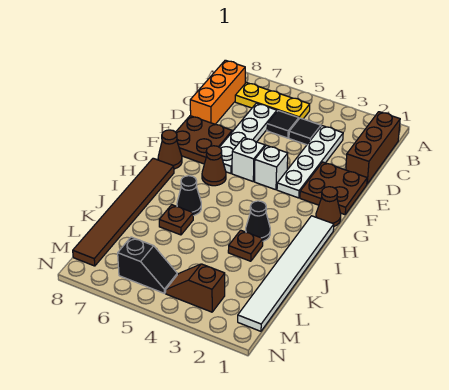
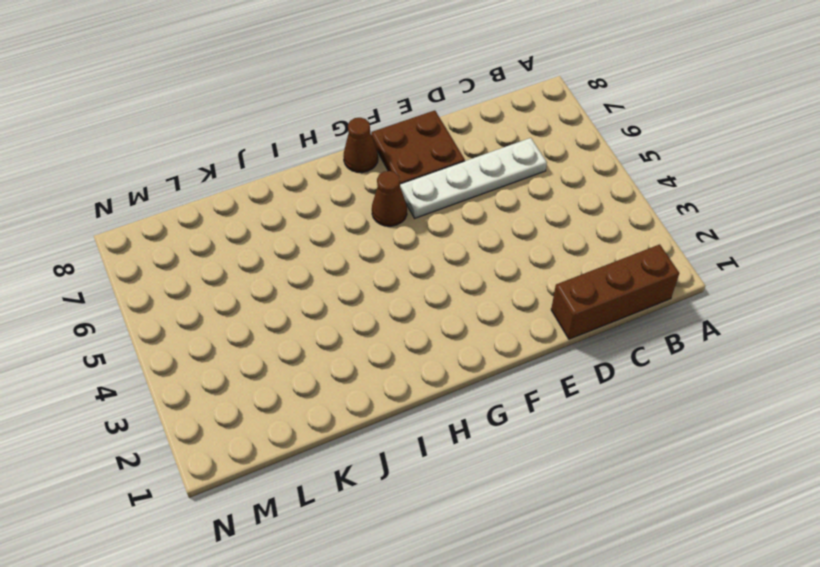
none -> yellow 1x3 plate [235,83,310,119]
none -> orange 1x3 brick [190,60,245,124]
none -> white 1x4 plate [277,126,343,198]

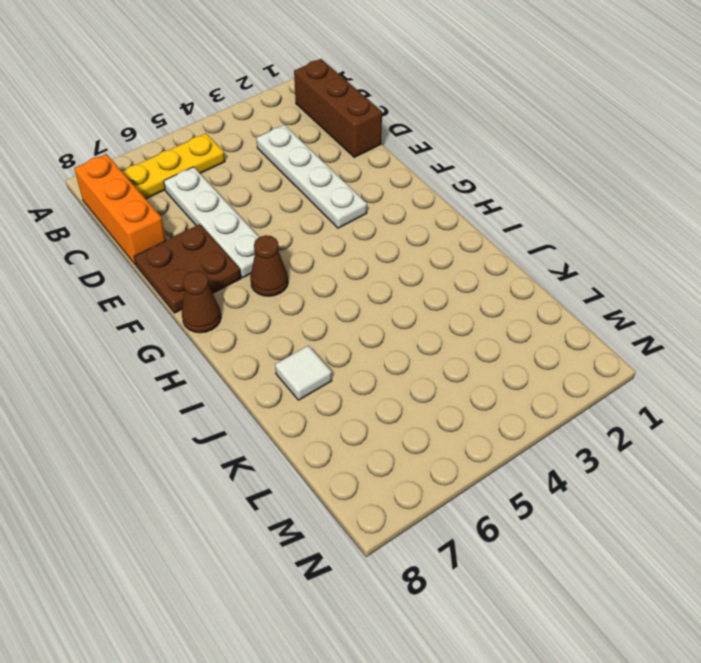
white 1x1 tile [275,345,332,400] -> none
none -> black 1x1 tile [289,118,321,145]
none -> black 1x1 tile [267,111,299,138]
none -> brown 2x2 plate [300,162,367,215]

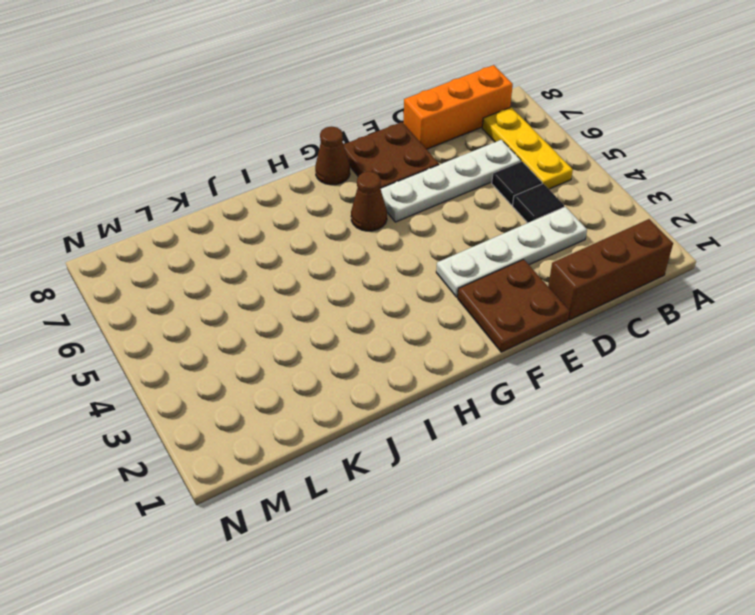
none -> white 1x1 brick [255,145,288,190]
none -> white 1x1 brick [232,138,265,181]
none -> brown 1x1 cone [316,187,341,226]

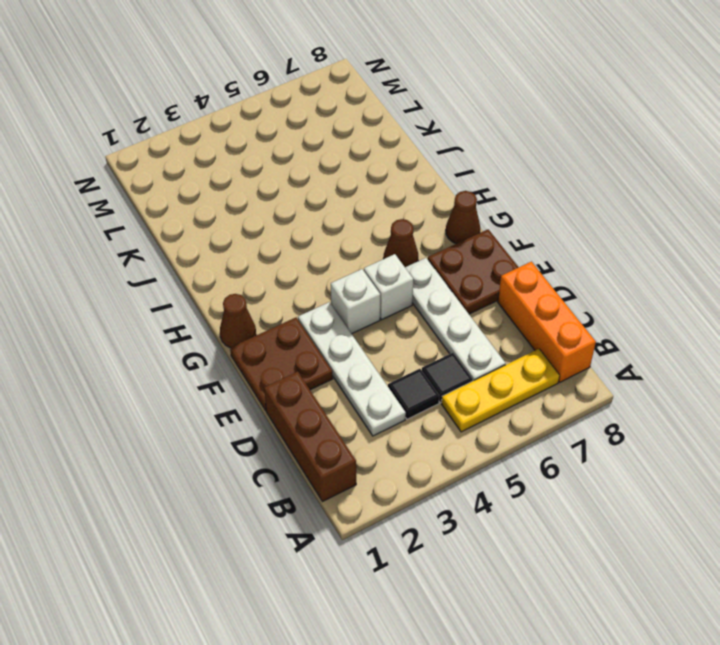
none -> white 1x6 tile [238,216,334,331]
none -> brown 1x6 tile [73,158,174,266]
none -> black 1x1 cone [246,201,270,241]

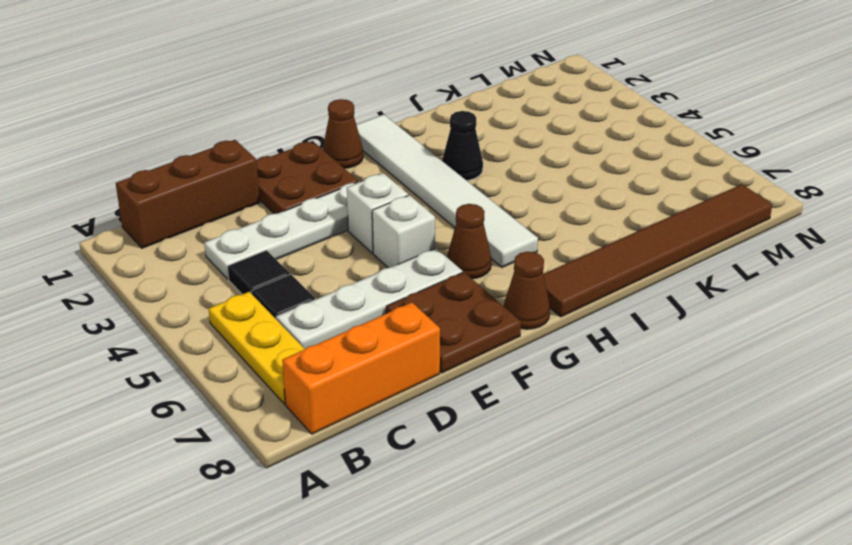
white 1x6 tile [357,114,538,267] -> white 1x6 tile turned to [238,216,334,331]
none -> black 1x1 cone [177,176,201,216]
none -> brown 1x1 plate [228,230,263,261]
none -> brown 1x1 plate [159,205,193,235]

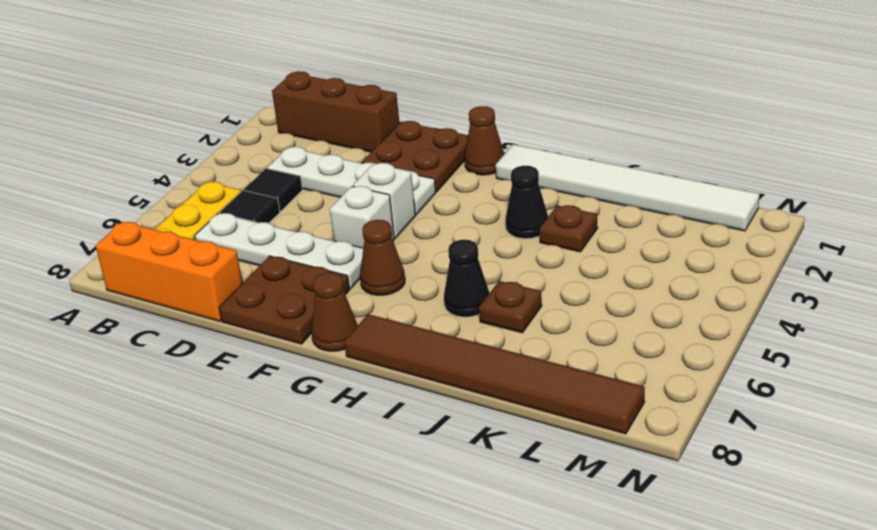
none -> brown 1x2 slope [166,264,225,312]
none -> black 1x2 slope [118,237,177,293]

